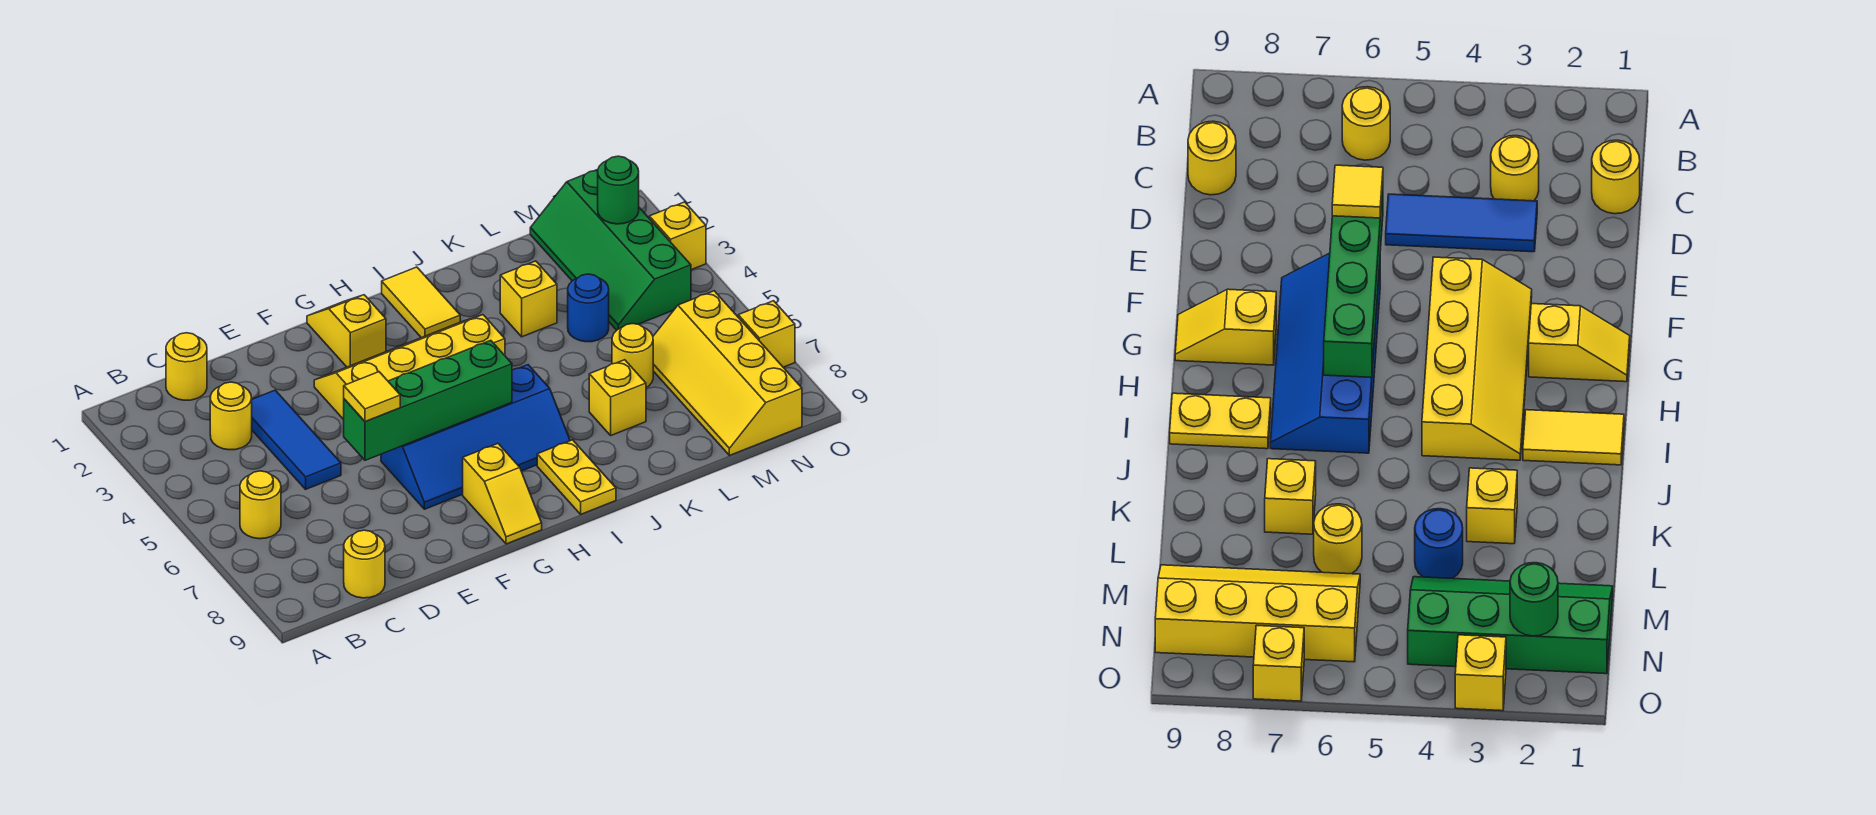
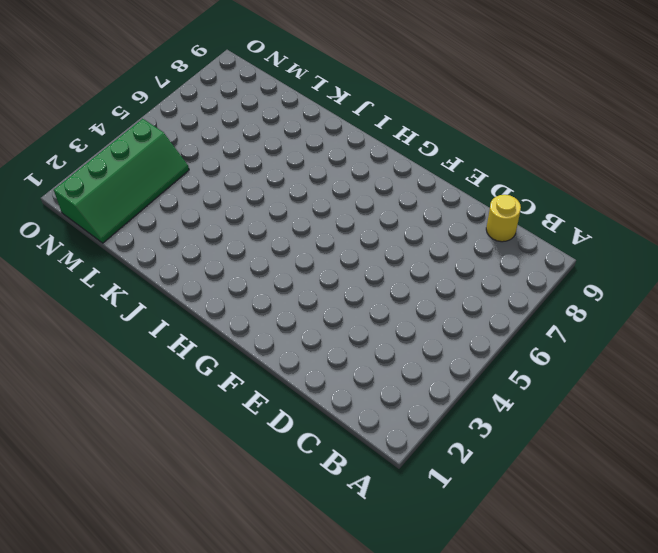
none -> yellow 1x1 round brick [240,471,281,539]
none -> yellow 1x1 round brick [166,333,207,400]
none -> yellow 1x1 round brick [210,382,252,450]

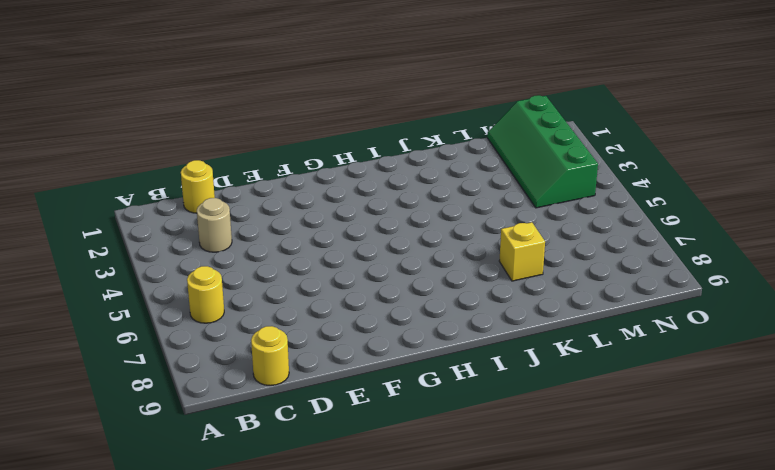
tan 1x1 round brick [197,198,232,252] -> yellow 1x1 round brick [210,382,252,450]
none -> blue 1x3 tile [252,390,341,489]
none -> yellow 2x4 slope [314,315,505,420]
none -> blue 2x4 slope [381,365,570,509]

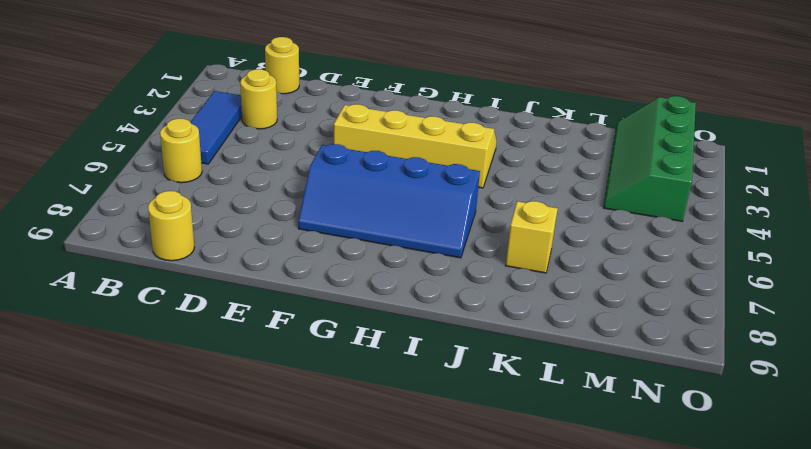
blue 1x3 tile [190,91,242,164] -> blue 1x3 tile moved to [252,390,341,489]
none -> yellow 1x2 slope [307,295,386,367]
none -> yellow 1x2 slope [463,444,542,544]
none -> yellow 1x2 tile [382,267,460,338]

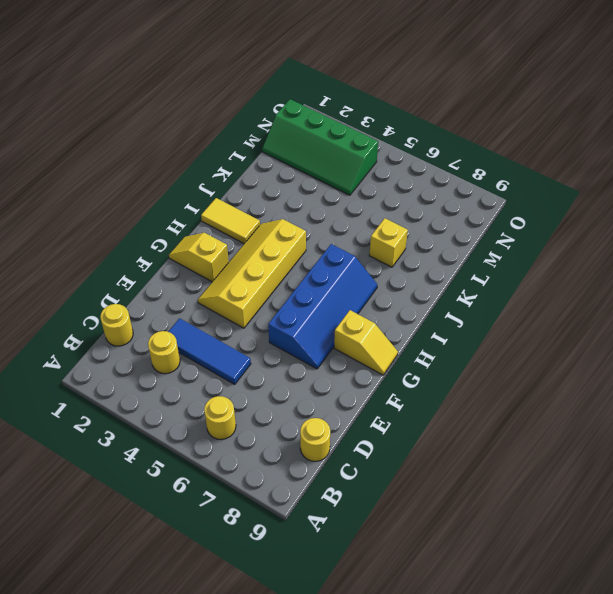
none -> yellow 1x2 plate [537,440,616,514]
none -> yellow 1x1 brick [500,261,557,337]
none -> blue 1x1 round brick [568,274,609,342]

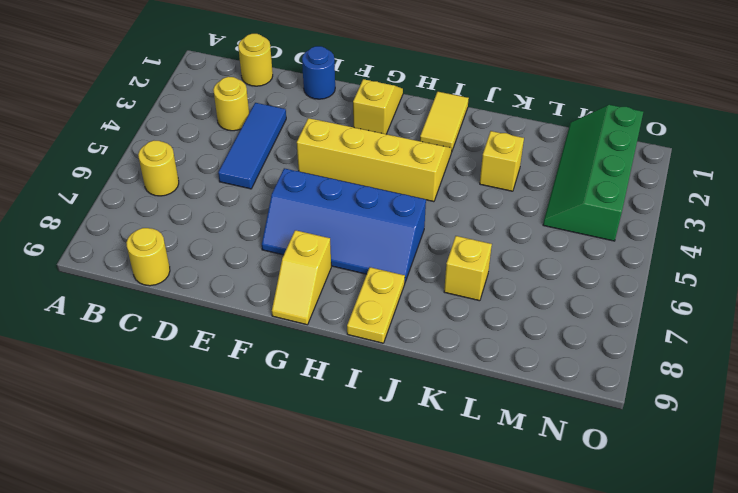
blue 1x1 round brick [302,46,335,99] -> blue 1x1 round brick moved to [568,274,609,342]
none -> yellow 1x1 round brick [612,324,653,387]
none -> yellow 2x4 slope [653,291,802,455]
none -> yellow 1x1 brick [649,202,706,270]

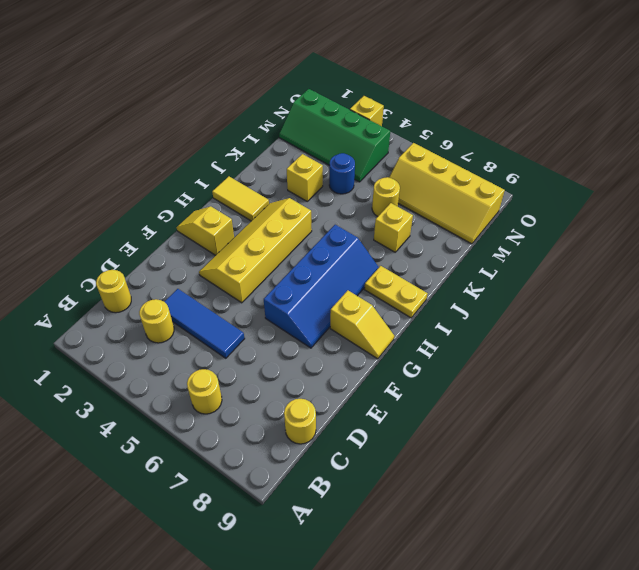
none -> yellow 1x1 brick [738,301,795,367]
none -> green 1x4 brick [344,340,512,460]
none -> green 1x1 round brick [598,156,639,224]

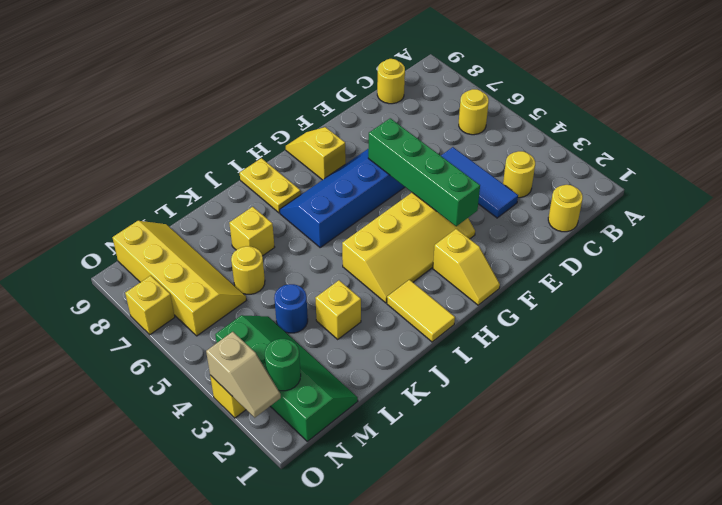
green 1x4 brick [368,118,480,226] -> green 1x4 brick turned to [344,340,512,460]
tan 1x2 slope [206,332,281,418] -> none
none -> yellow 1x1 tile [344,372,400,421]

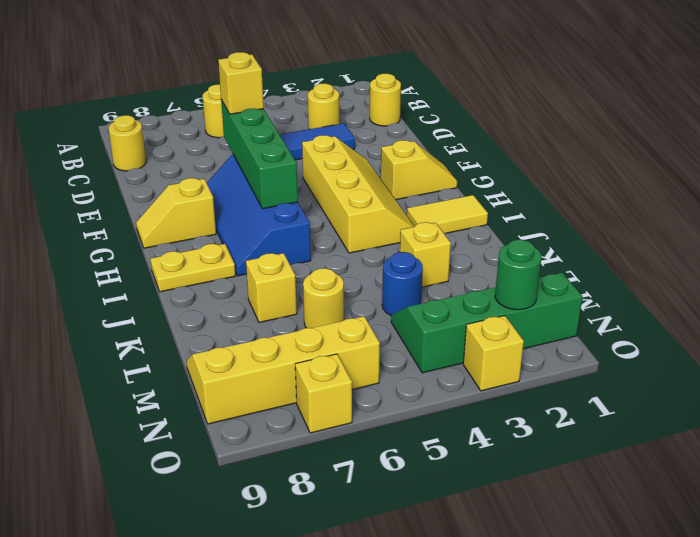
yellow 1x1 brick [218,52,264,114] -> yellow 1x1 tile [344,372,400,421]

